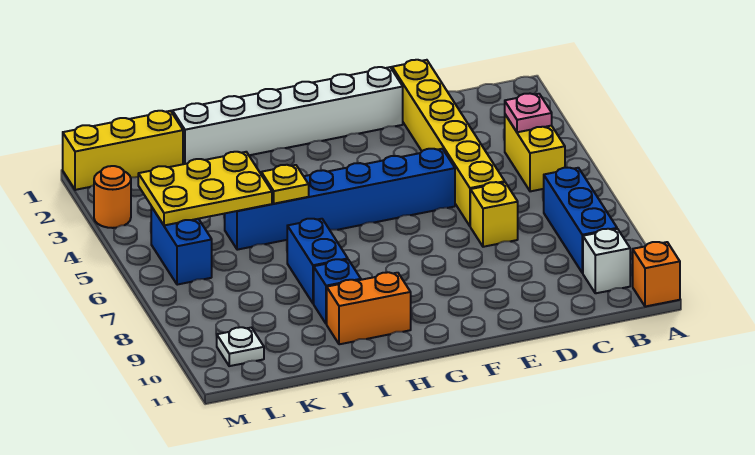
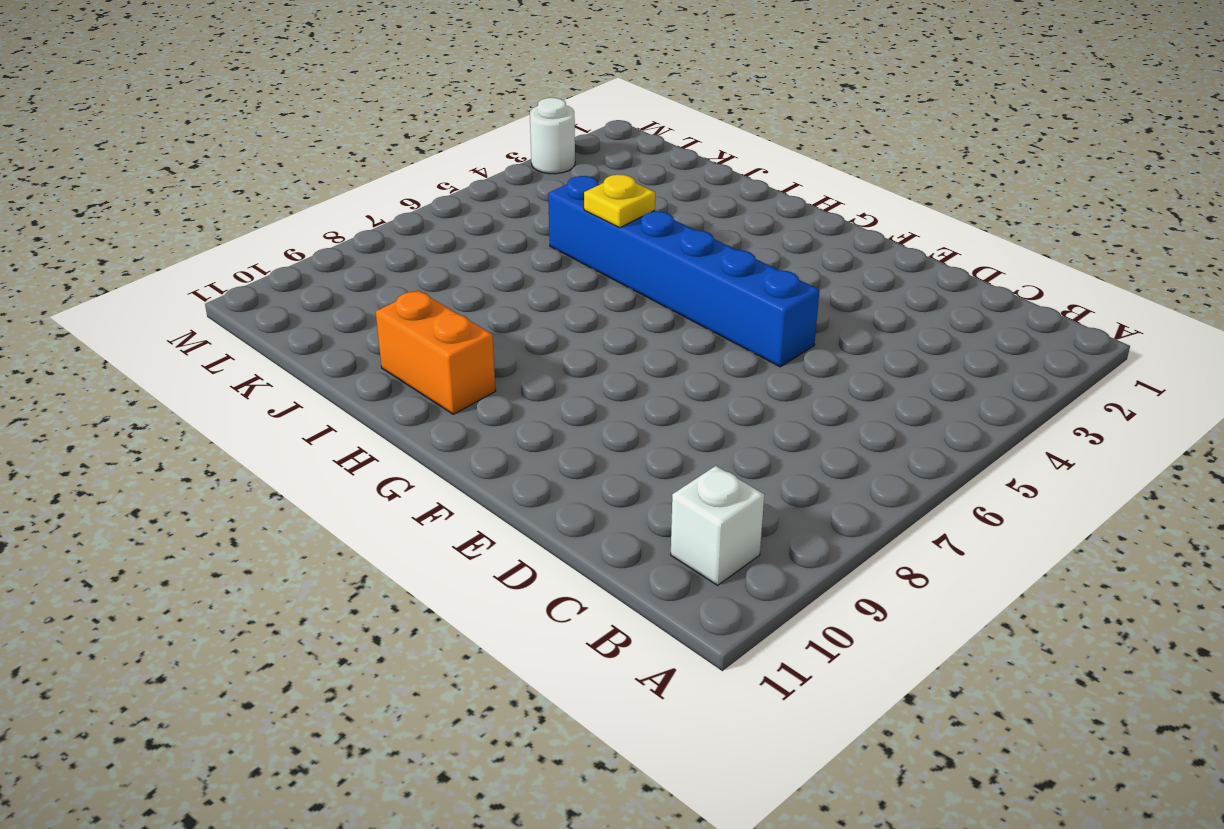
white 1x1 round brick [530,98,575,174] -> orange 1x1 round brick [94,166,131,228]
none -> orange 1x1 brick [633,242,680,307]
none -> yellow 1x2 brick [505,115,565,191]
none -> blue 1x3 brick [544,168,617,273]

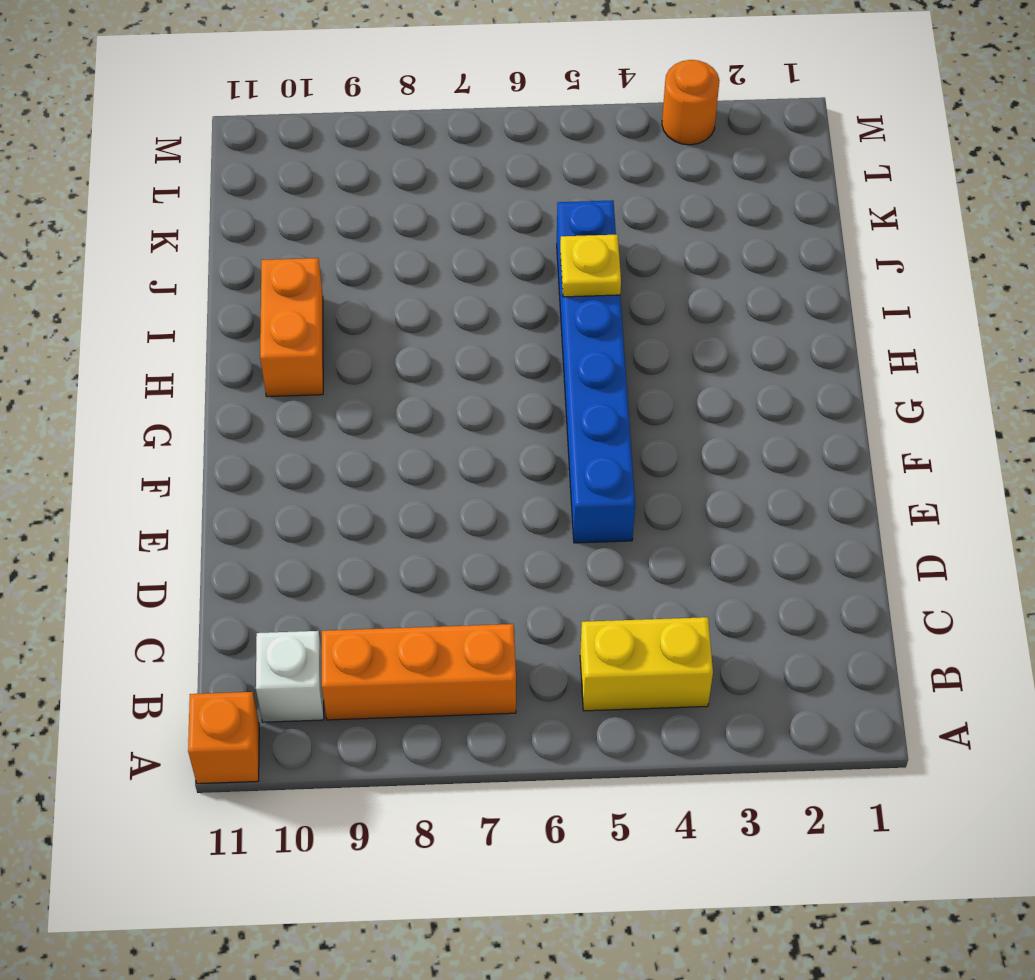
orange 1x3 brick [322,624,516,720] -> blue 1x3 brick [544,168,617,273]
none -> yellow 1x6 brick [392,60,505,226]
none -> yellow 1x1 brick [470,182,518,247]
none -> white 1x6 brick [172,67,403,164]

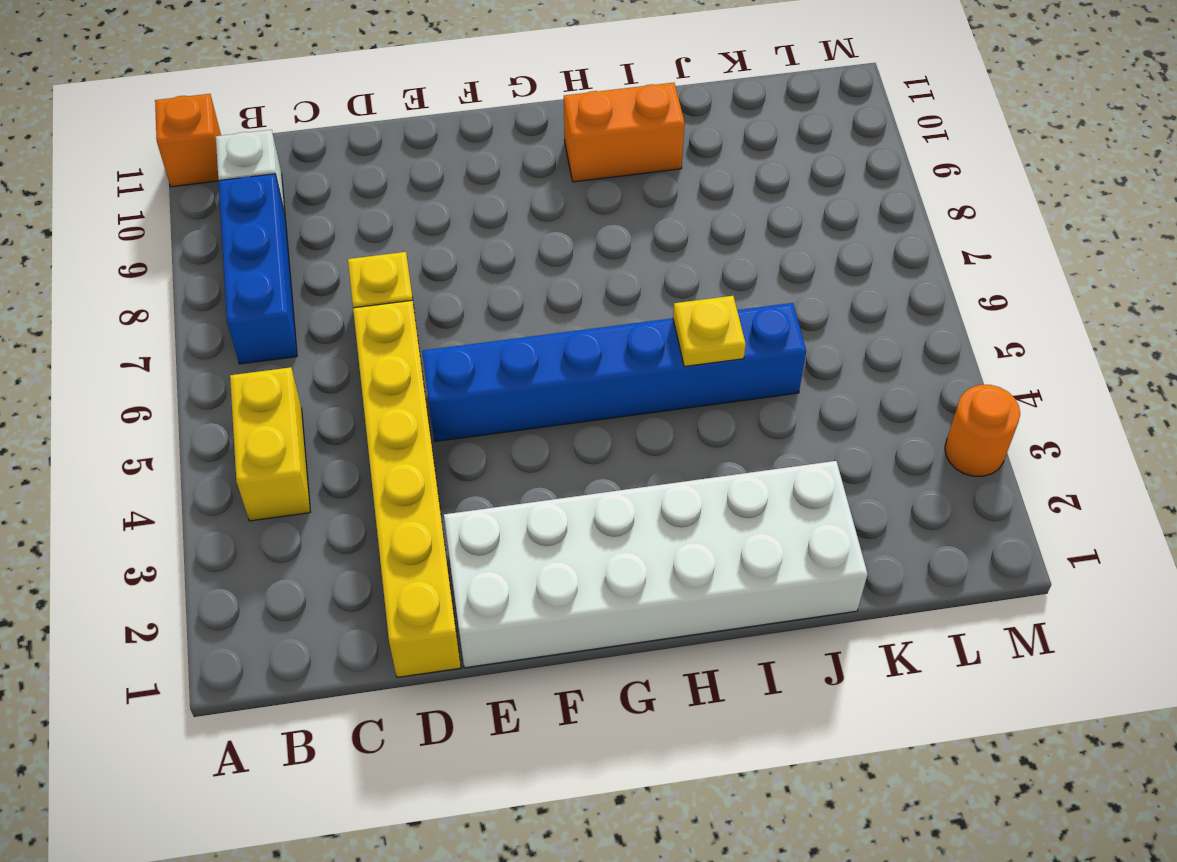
white 2x6 brick [444,461,868,668] -> white 1x6 brick [172,67,403,164]
none -> blue 1x2 brick [287,219,348,304]
none -> blue 1x1 brick [314,259,361,324]
none -> yellow 1x3 brick [63,111,183,190]

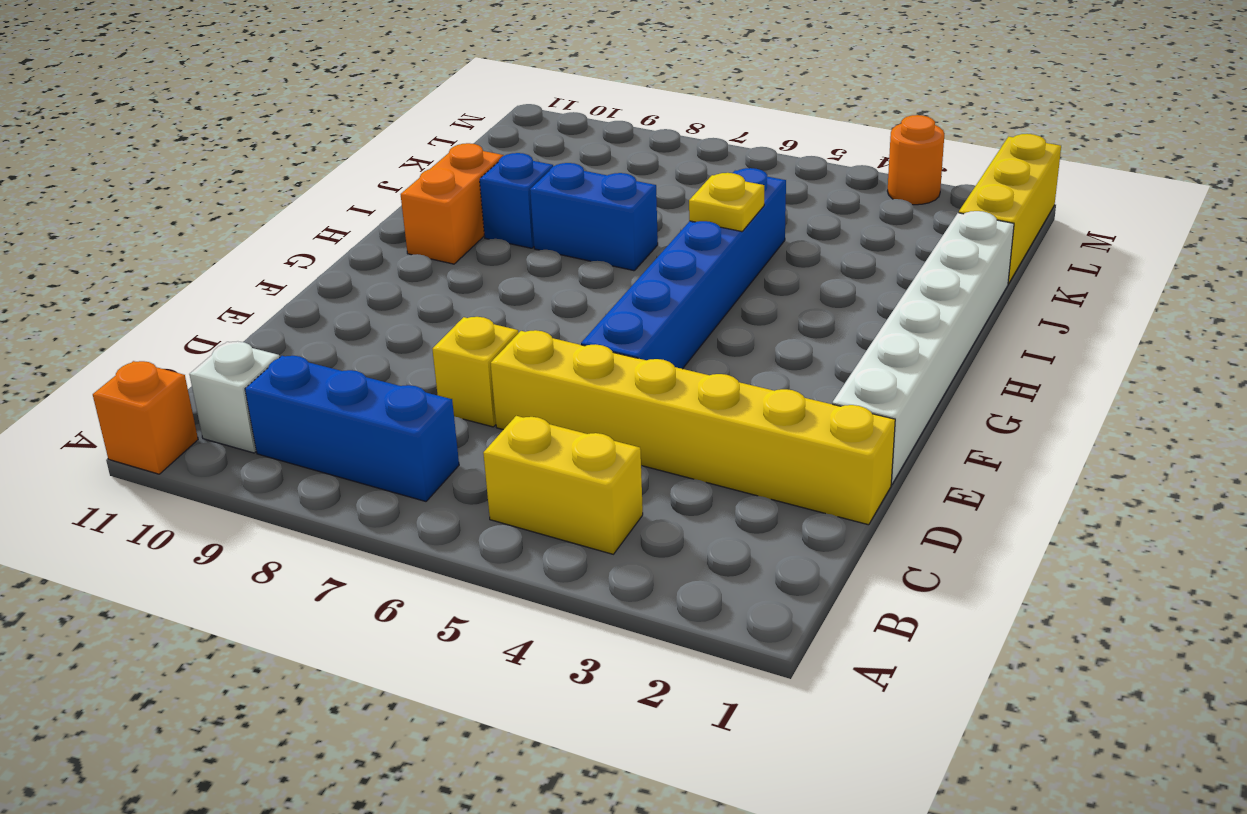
none -> blue 1x2 brick [151,207,212,285]
none -> white 1x1 plate [217,327,264,366]
none -> pink 1x1 plate [505,94,552,132]

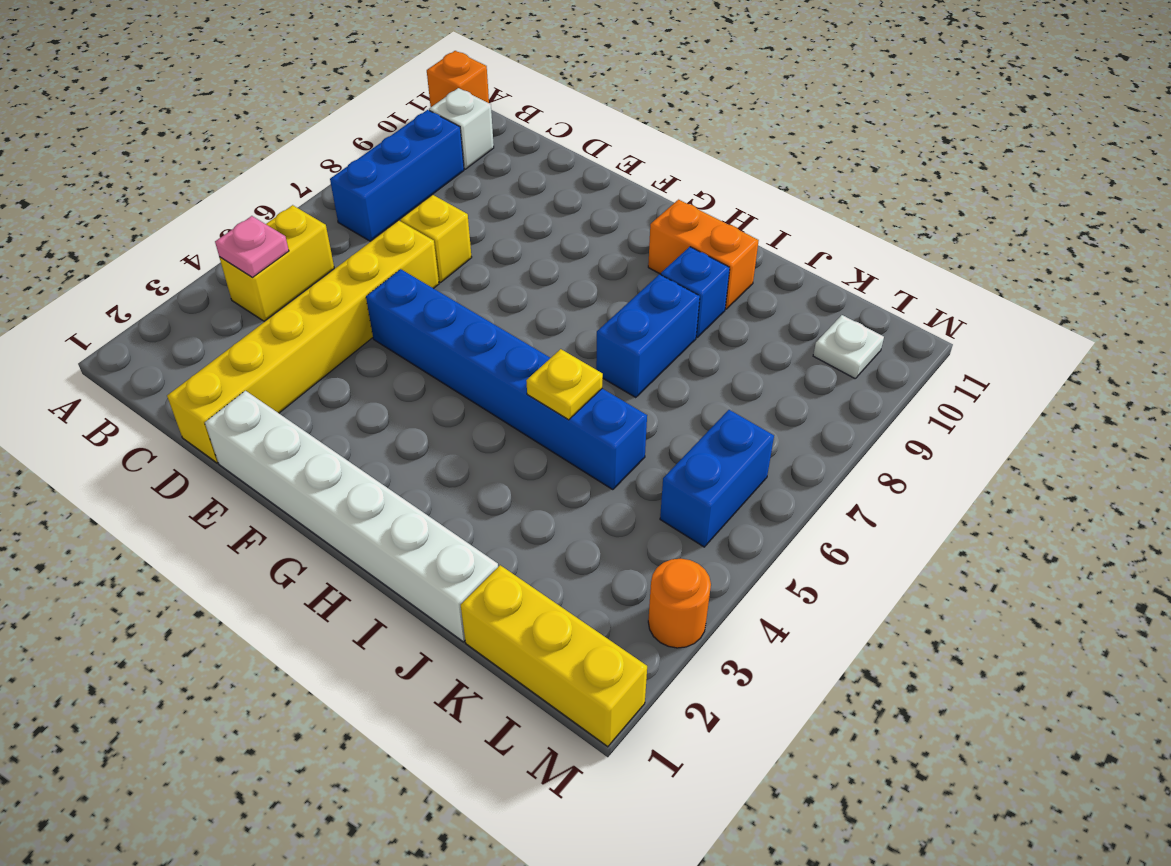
none -> yellow 2x3 plate [138,152,272,225]

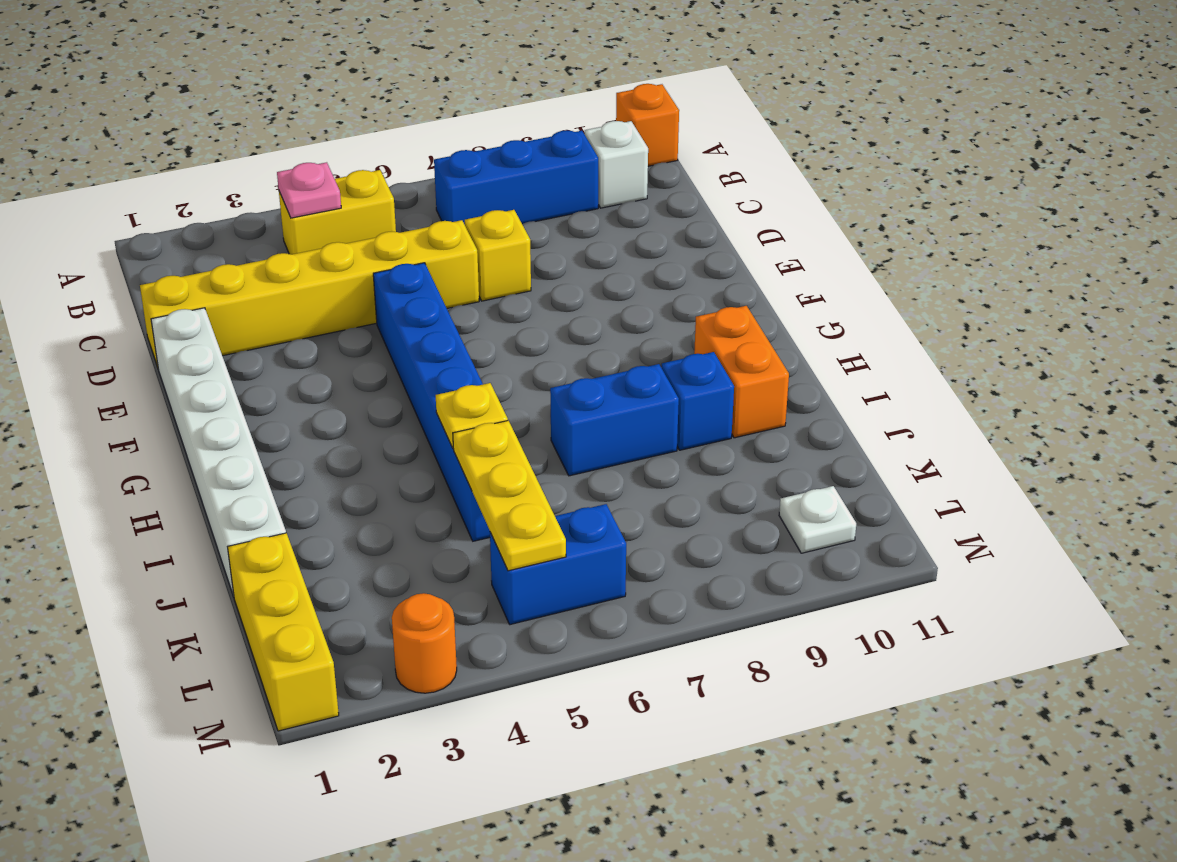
yellow 1x3 plate [453,421,566,571] -> yellow 2x3 plate [138,152,272,225]

